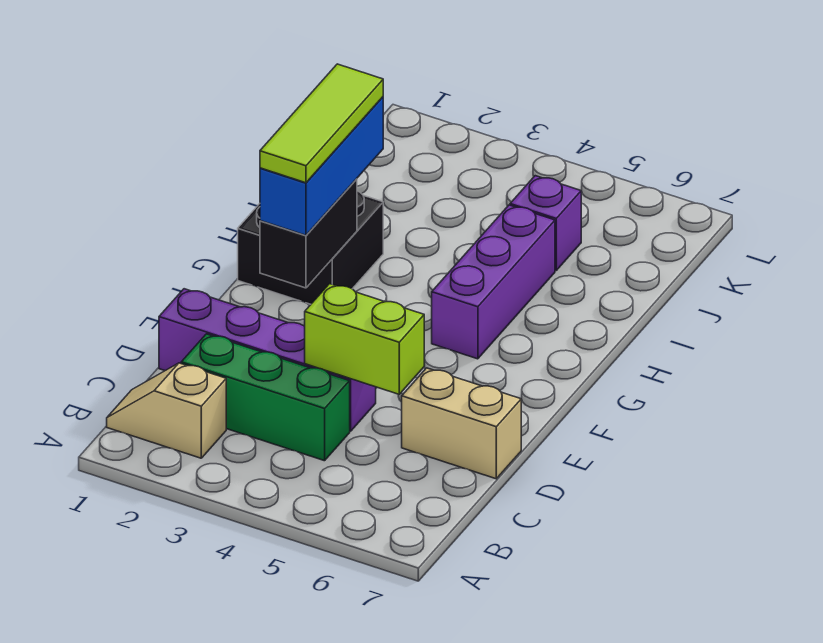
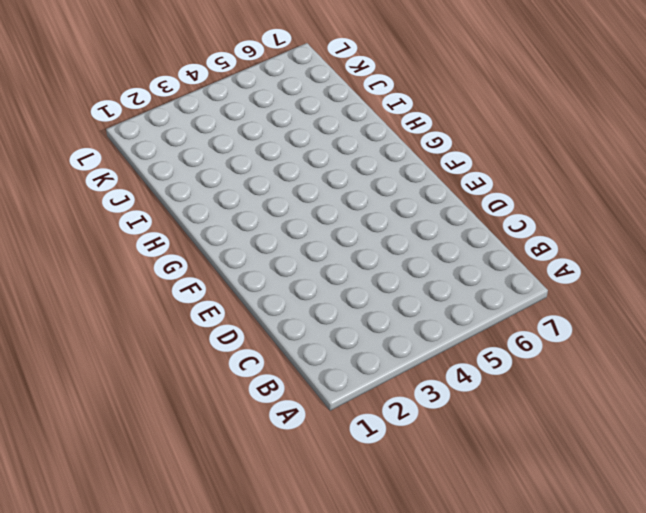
none -> tan 1x2 slope [107,363,226,458]
none -> green 1x3 brick [181,334,350,461]

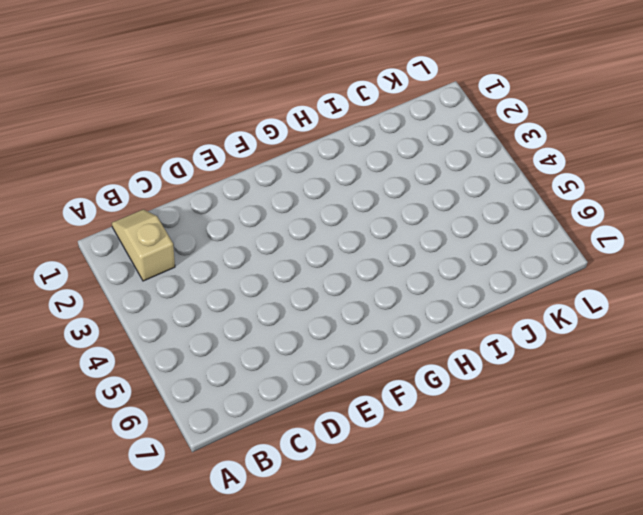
none -> green 1x3 brick [181,334,350,461]
none -> purple 1x4 brick [159,289,376,431]

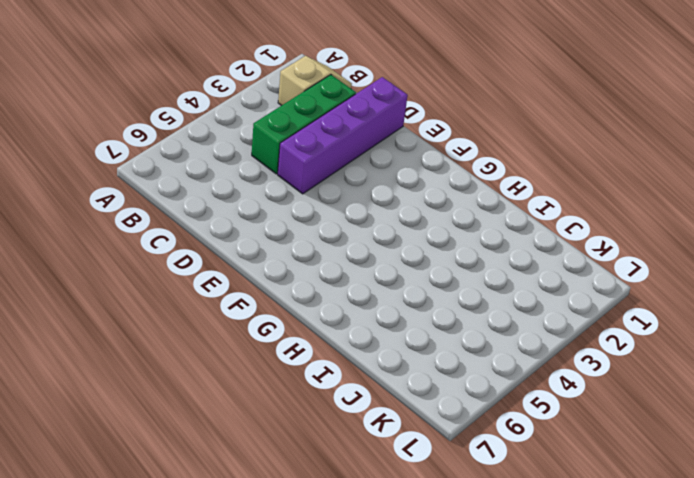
none -> tan 1x2 brick [402,368,521,479]
none -> black 2x2 brick [238,191,383,304]

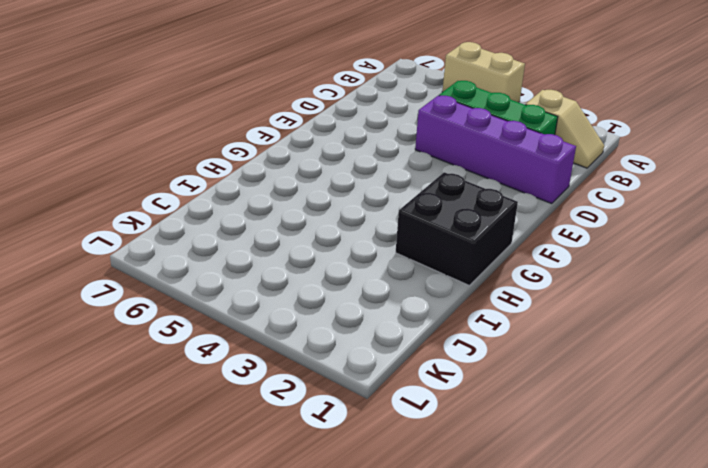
tan 1x2 brick [442,42,525,102] -> tan 1x2 brick moved to [402,368,521,479]
none -> purple 1x3 brick [432,205,555,359]
none -> purple 1x1 brick [510,176,581,270]

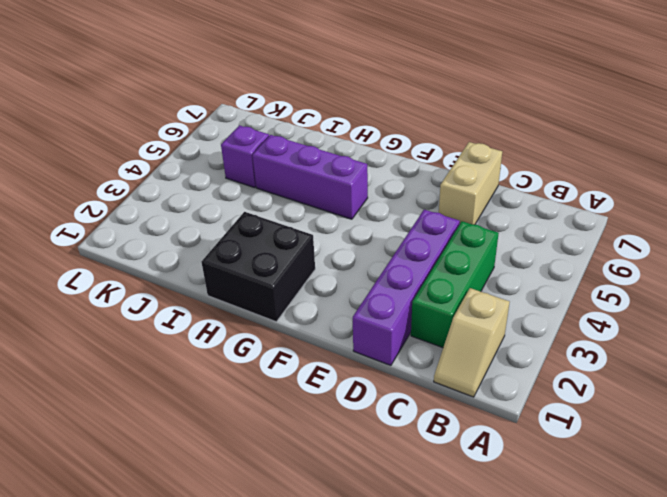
none -> lime 1x2 brick [305,284,424,394]
none -> black 1x2 brick [260,179,357,288]

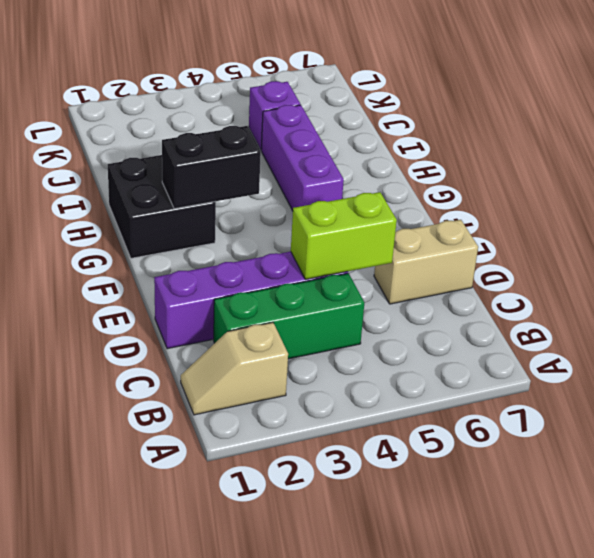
black 1x2 brick [162,126,261,209] -> black 1x2 brick turned to [260,179,357,288]
none -> blue 1x3 brick [260,97,383,235]
none -> lime 1x3 tile [260,64,383,183]

